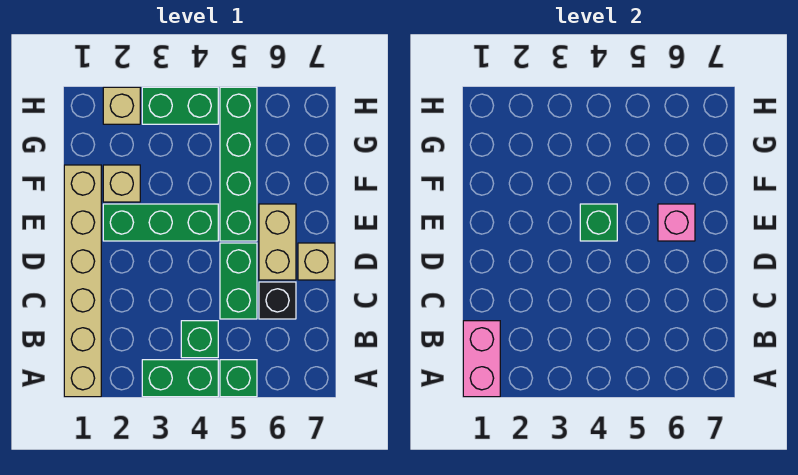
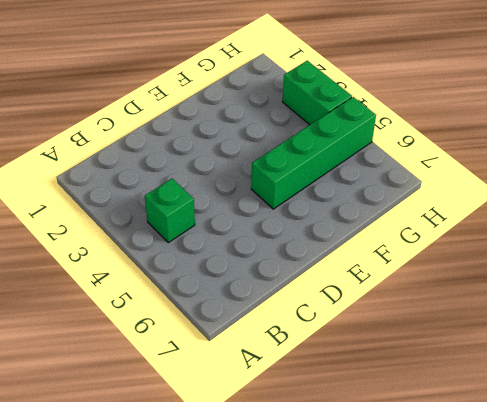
none -> tan 1x6 brick [64,165,101,397]
none -> green 1x2 brick [142,360,218,397]
none -> green 1x1 brick [220,360,257,397]

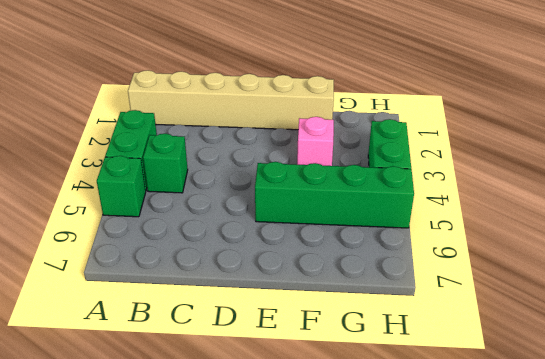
pink 1x1 brick [297,117,334,166] -> pink 1x1 brick moved to [658,204,695,241]
none -> green 1x2 brick [220,243,257,319]
none -> black 1x1 brick [259,282,296,319]
none -> tan 1x2 brick [259,204,296,280]

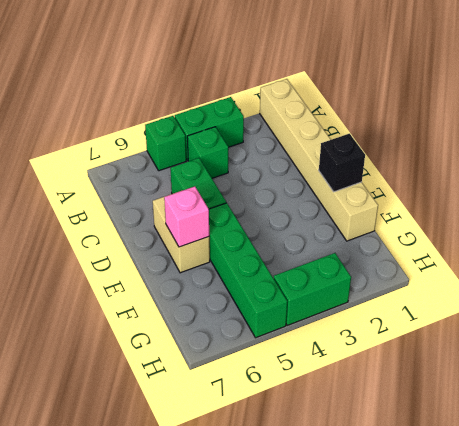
black 1x1 brick [319,134,365,192] -> black 1x1 brick moved to [259,282,296,319]
none -> tan 1x1 brick [298,243,335,280]
none -> green 1x3 brick [103,204,218,241]
none -> tan 1x1 brick [103,165,140,202]

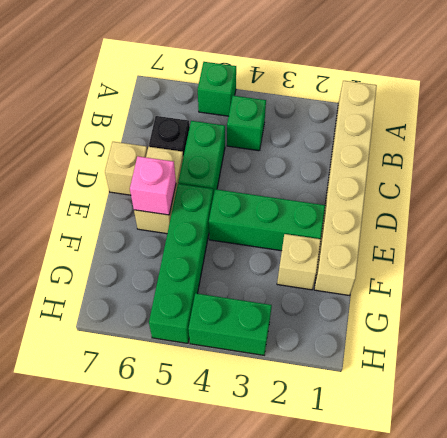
none -> green 1x2 brick [142,360,218,397]
none -> tan 1x1 brick [103,87,140,124]
none -> pink 1x2 brick [463,321,500,397]

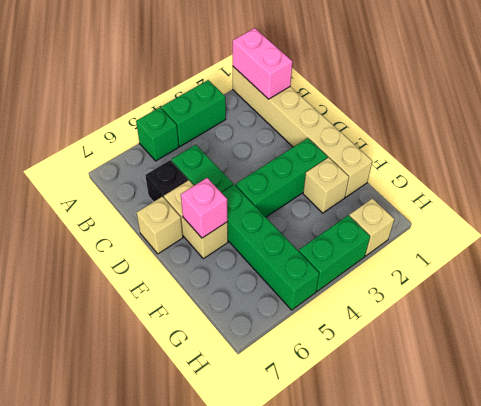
none -> green 1x1 brick [181,321,218,358]
none -> green 1x1 brick [580,204,617,241]

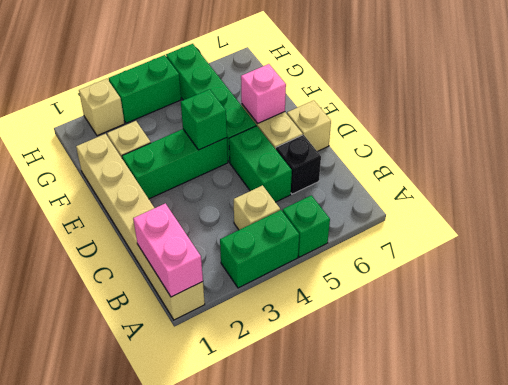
tan 1x1 brick [234,185,280,230] -> green 1x1 brick [181,321,218,358]

